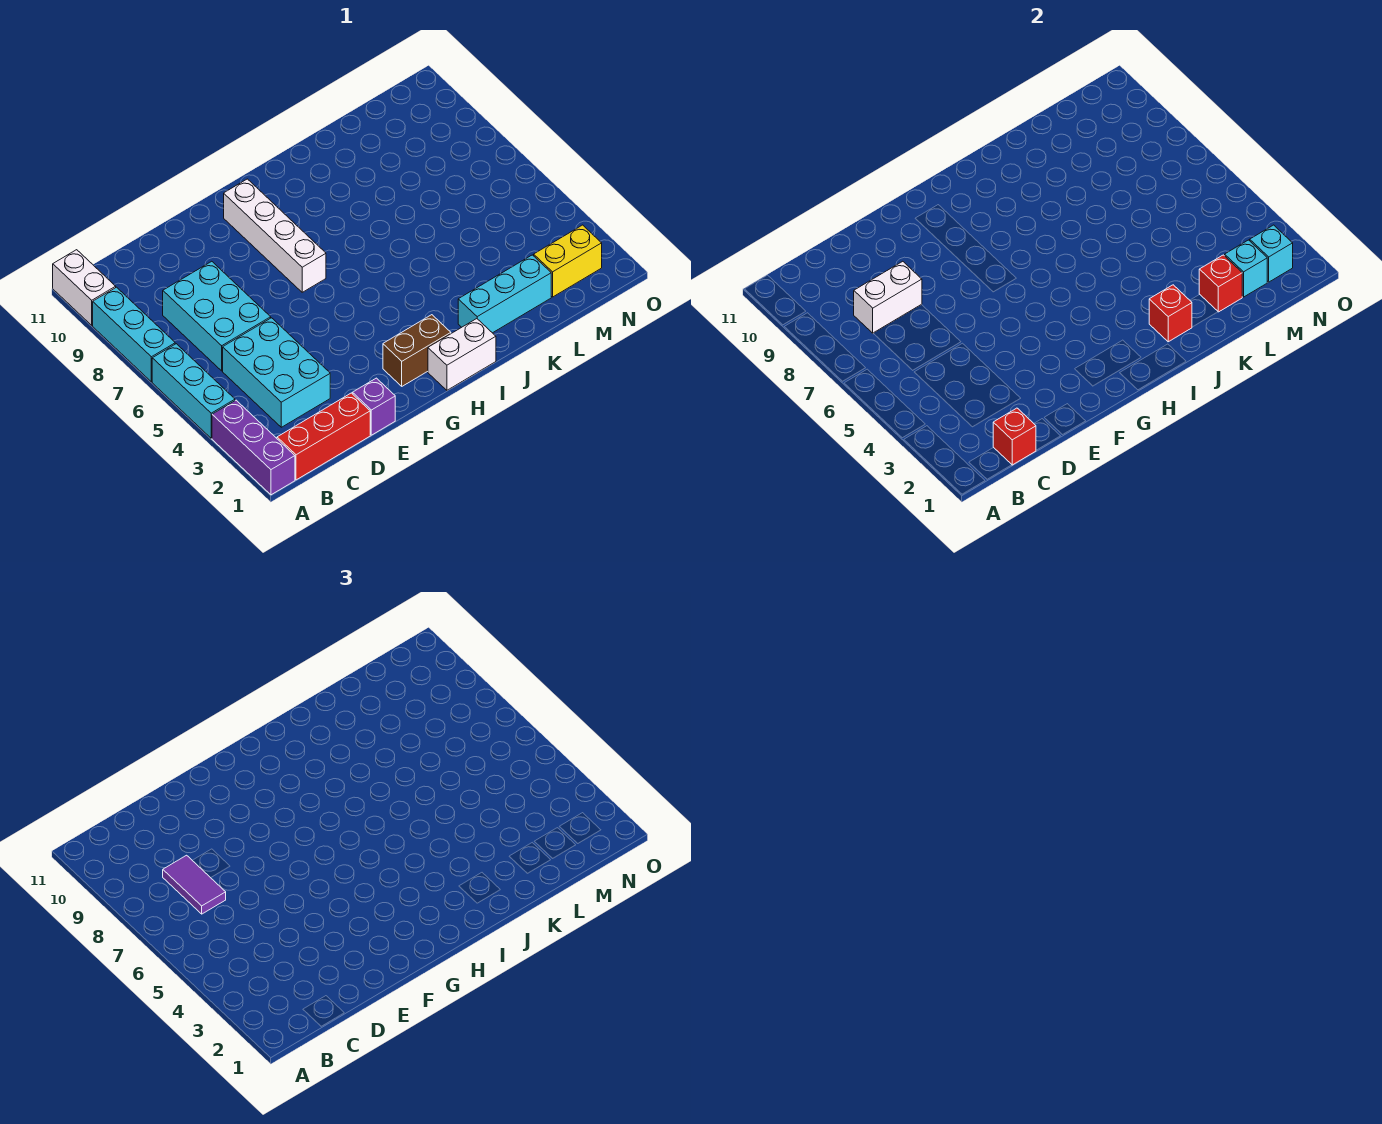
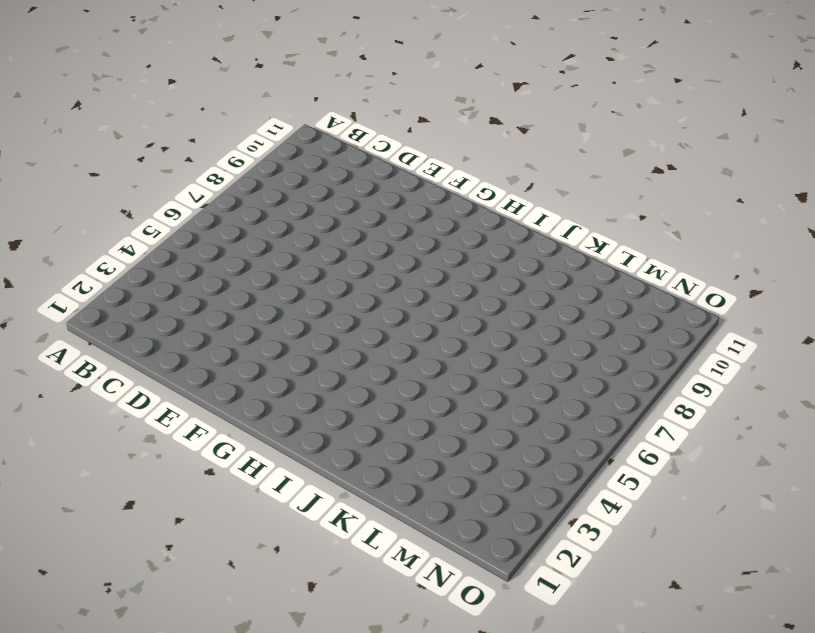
none -> purple 1x3 brick [212,400,295,495]
none -> cyan 1x3 brick [152,344,235,438]
none -> cyan 1x3 brick [93,287,175,382]

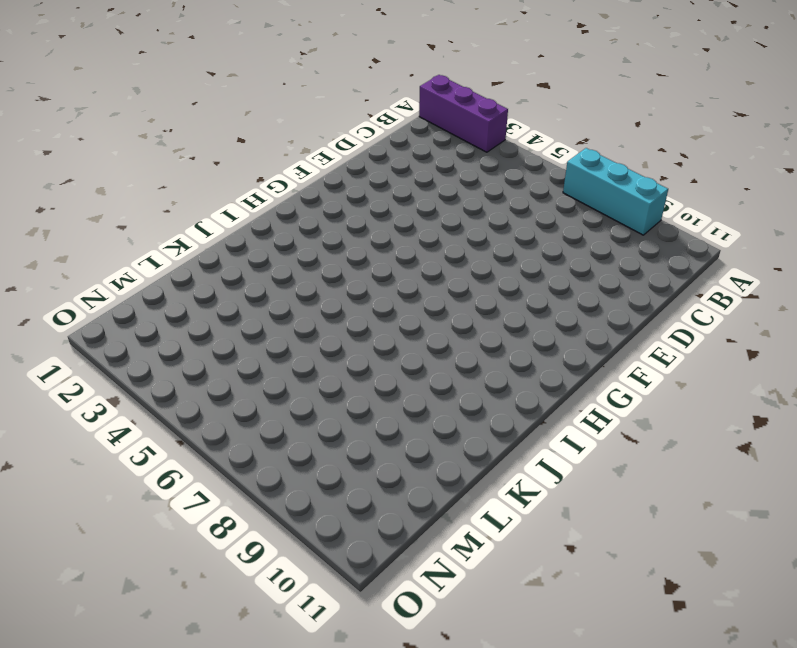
none -> cyan 1x3 brick [152,344,235,438]
none -> white 1x2 brick [53,250,116,325]
none -> red 1x3 brick [277,393,370,480]

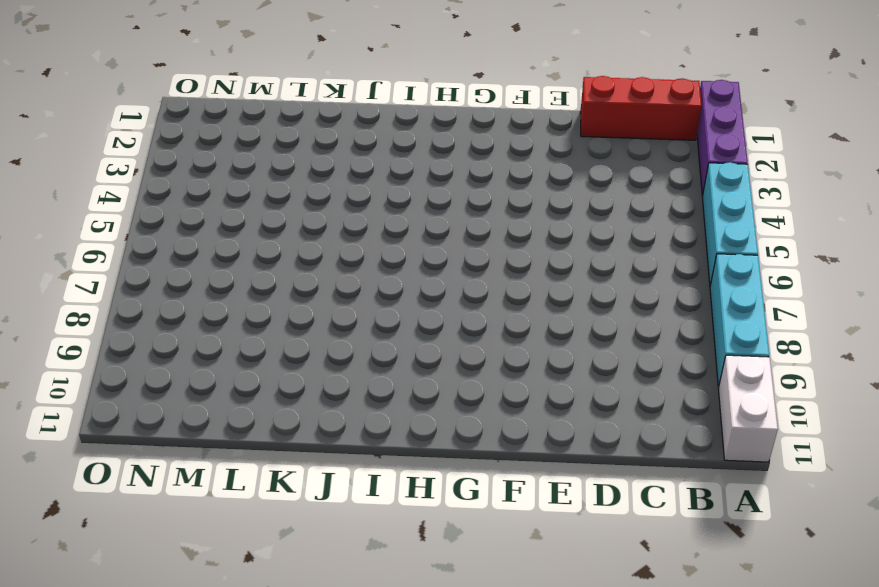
none -> cyan 2x3 brick [223,318,330,427]
none -> cyan 2x3 brick [163,261,271,371]
none -> purple 1x1 brick [352,378,395,435]

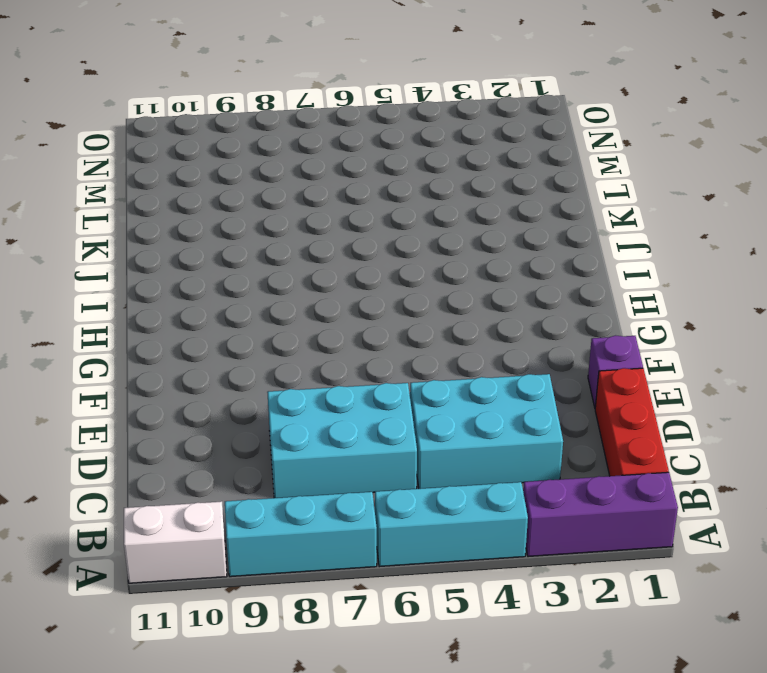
none -> brown 1x2 brick [383,315,451,386]
none -> white 1x4 brick [224,179,326,292]
none -> white 1x2 brick [428,319,496,390]

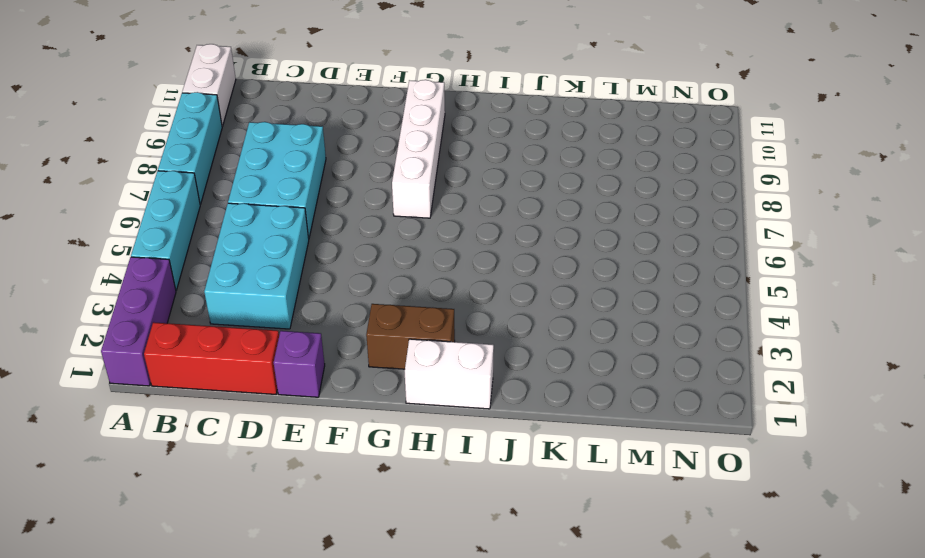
none -> cyan 1x3 brick [458,255,551,333]
none -> yellow 1x2 brick [534,225,602,297]
none -> red 1x1 brick [993,408,1036,465]

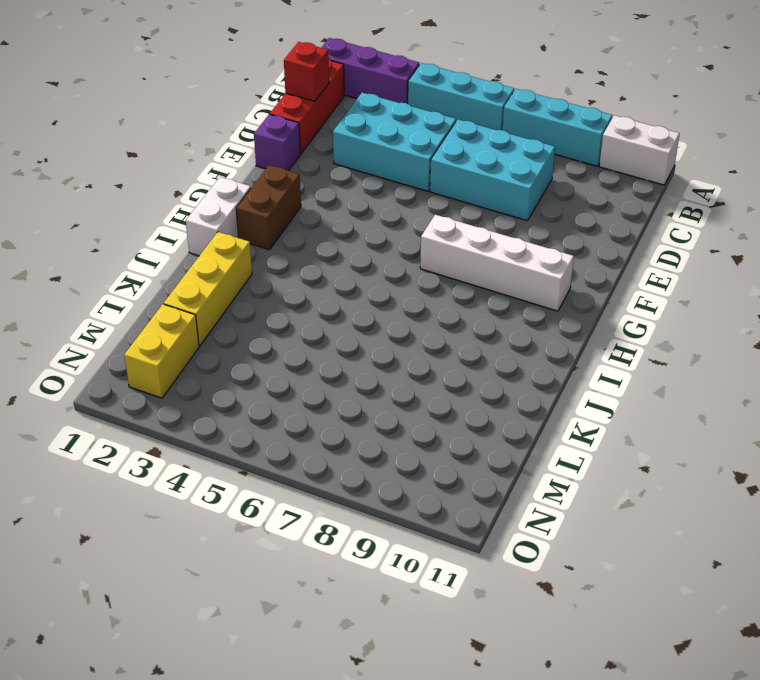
yellow 1x3 brick [164,232,252,346] -> cyan 1x3 brick [458,255,551,333]
none -> white 1x2 brick [854,261,922,333]
none -> red 1x1 brick [1149,285,1192,342]
none -> red 1x1 brick [1199,255,1242,312]

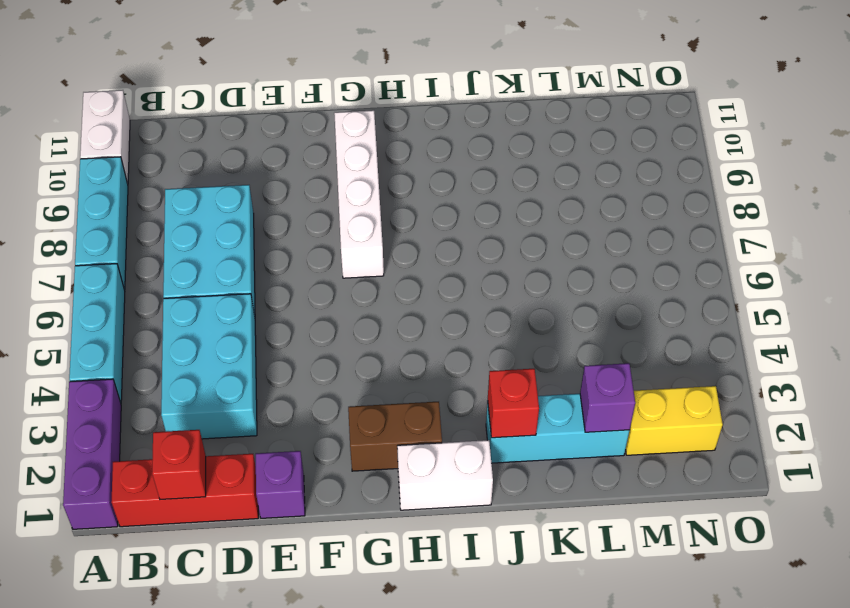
purple 1x1 brick [580,363,635,432] -> red 1x1 brick [1199,255,1242,312]
none -> white 1x2 brick [854,261,922,333]
none -> cyan 1x1 brick [1225,240,1267,297]
none -> cyan 1x1 brick [1250,225,1293,282]

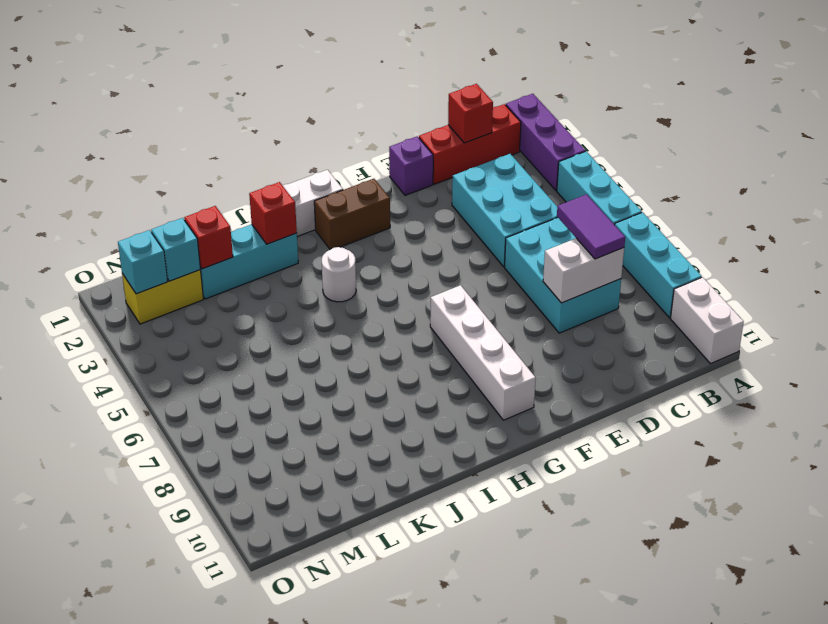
white 1x1 round brick [322,247,356,302] -> none

